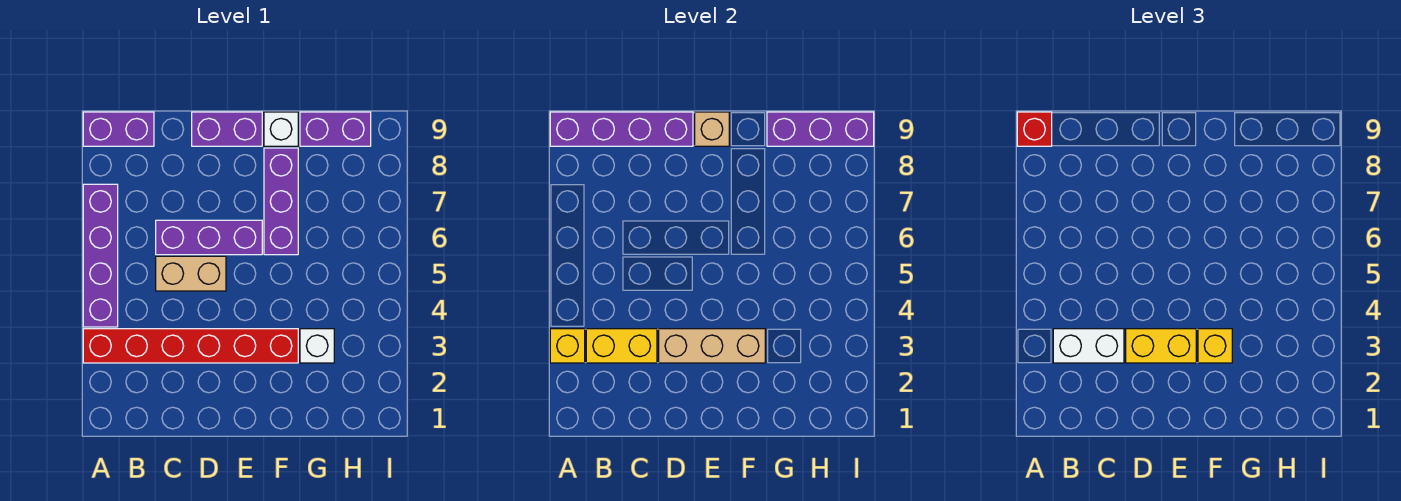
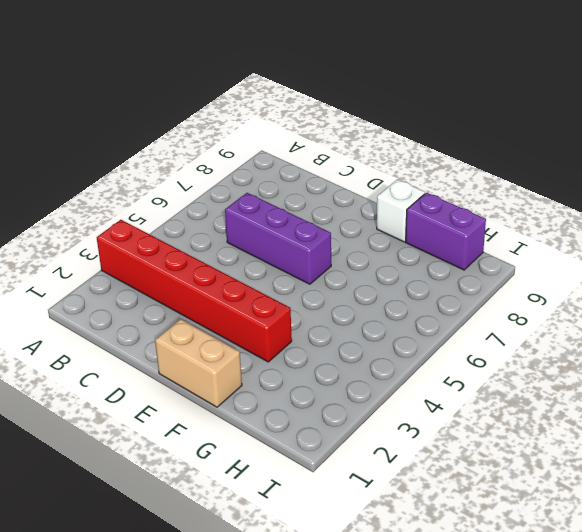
tan 1x2 brick [155,319,242,407] -> tan 1x2 brick moved to [156,256,226,291]
none -> purple 1x4 brick [83,184,118,327]
none -> purple 1x2 brick [83,112,154,146]
none -> purple 1x2 brick [192,112,262,146]

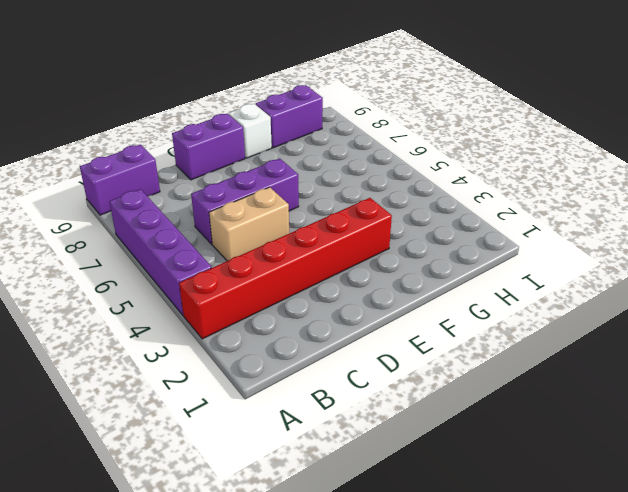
none -> purple 1x3 brick [264,148,298,255]
none -> white 1x1 brick [300,329,334,363]
none -> yellow 1x1 brick [550,329,585,363]

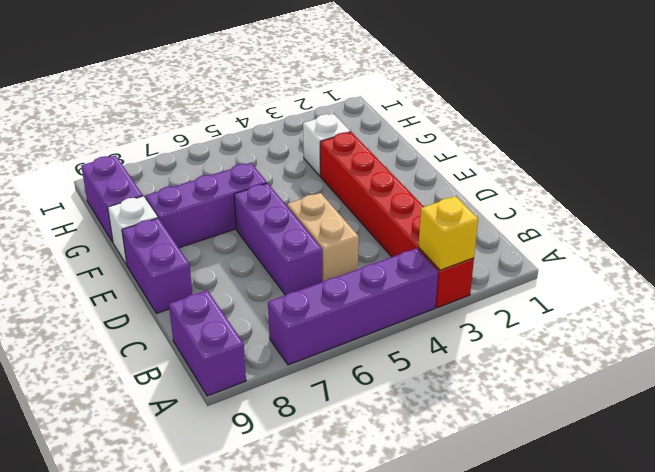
none -> purple 1x4 brick [550,112,693,146]
none -> yellow 1x2 brick [586,329,657,363]
none -> tan 1x3 brick [659,329,765,363]

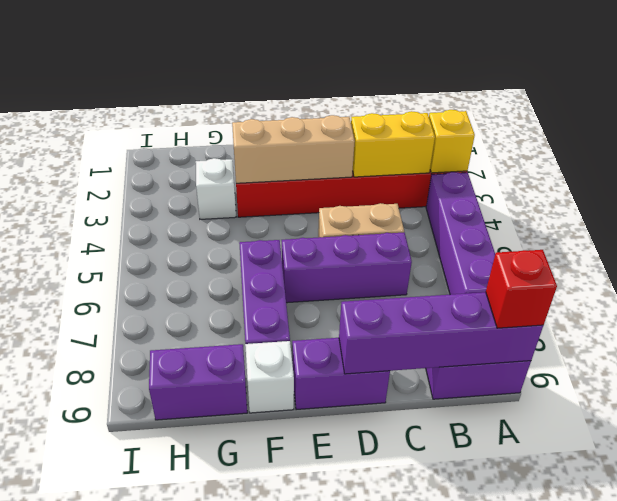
none -> tan 1x1 brick [695,112,729,146]
none -> purple 1x3 brick [767,112,874,146]
none -> white 1x2 brick [1053,329,1124,363]

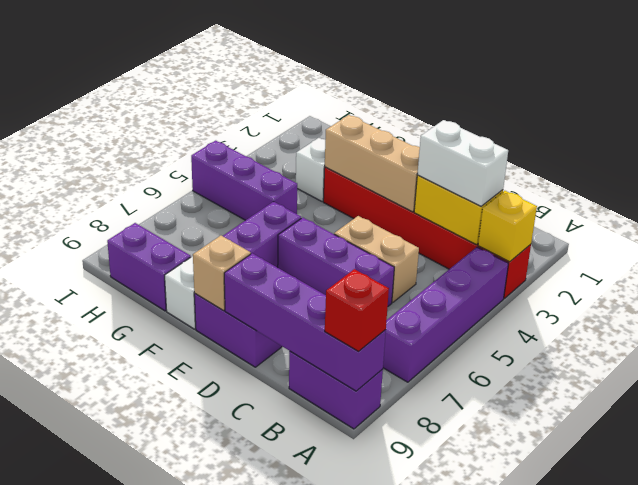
purple 1x3 brick [191,141,297,220] -> purple 1x3 brick moved to [767,112,874,146]
none -> yellow 1x2 brick [1126,329,1196,363]
none -> yellow 1x1 brick [1198,329,1232,363]

